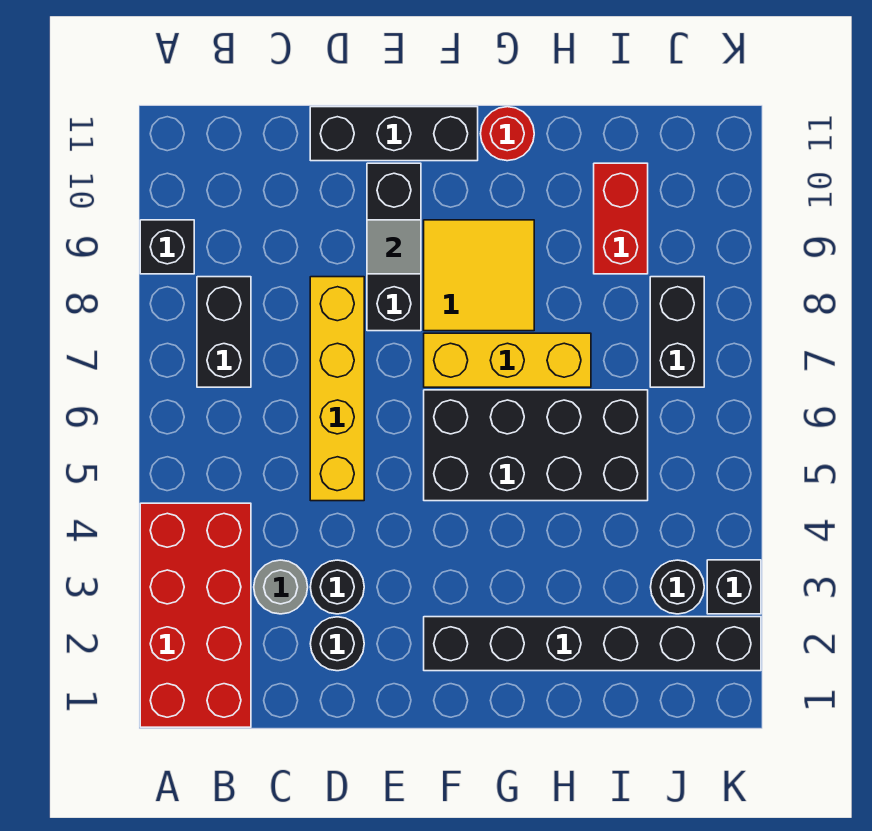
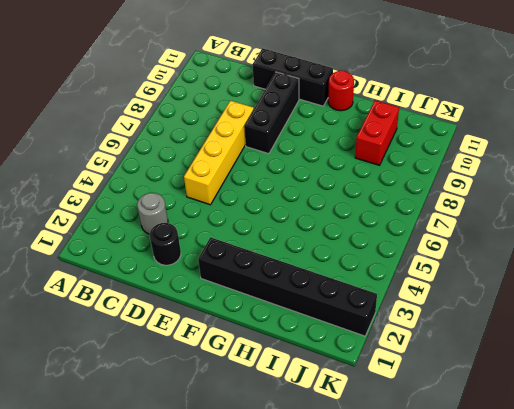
none -> red 2x4 brick [140,503,251,727]
none -> black 1x1 brick [140,220,194,274]
none -> black 1x2 brick [197,277,251,387]

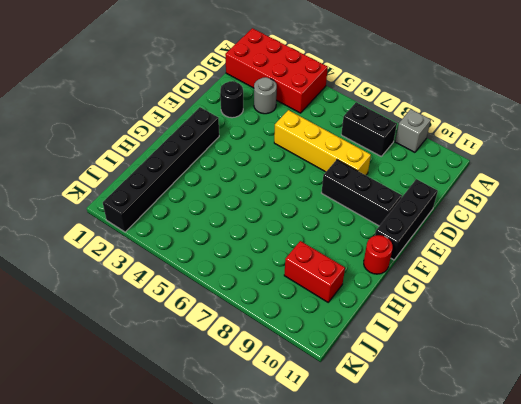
grey 1x1 brick [395,109,431,152] -> black 1x1 brick [140,220,194,274]
none -> black 1x1 round brick [310,560,364,614]
none -> black 2x4 brick [424,390,648,501]
none -> yellow 1x3 brick [424,333,591,387]

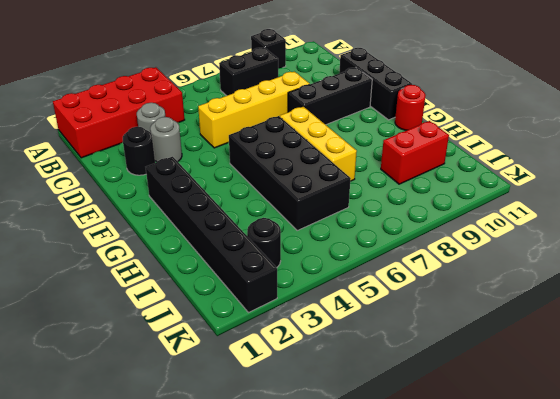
grey 1x1 round brick [150,117,182,162] -> black 1x1 round brick [310,560,364,614]
none -> yellow 2x2 tile [424,220,534,331]
none -> black 1x2 brick [650,277,704,387]
none -> black 1x1 brick [707,560,761,614]

